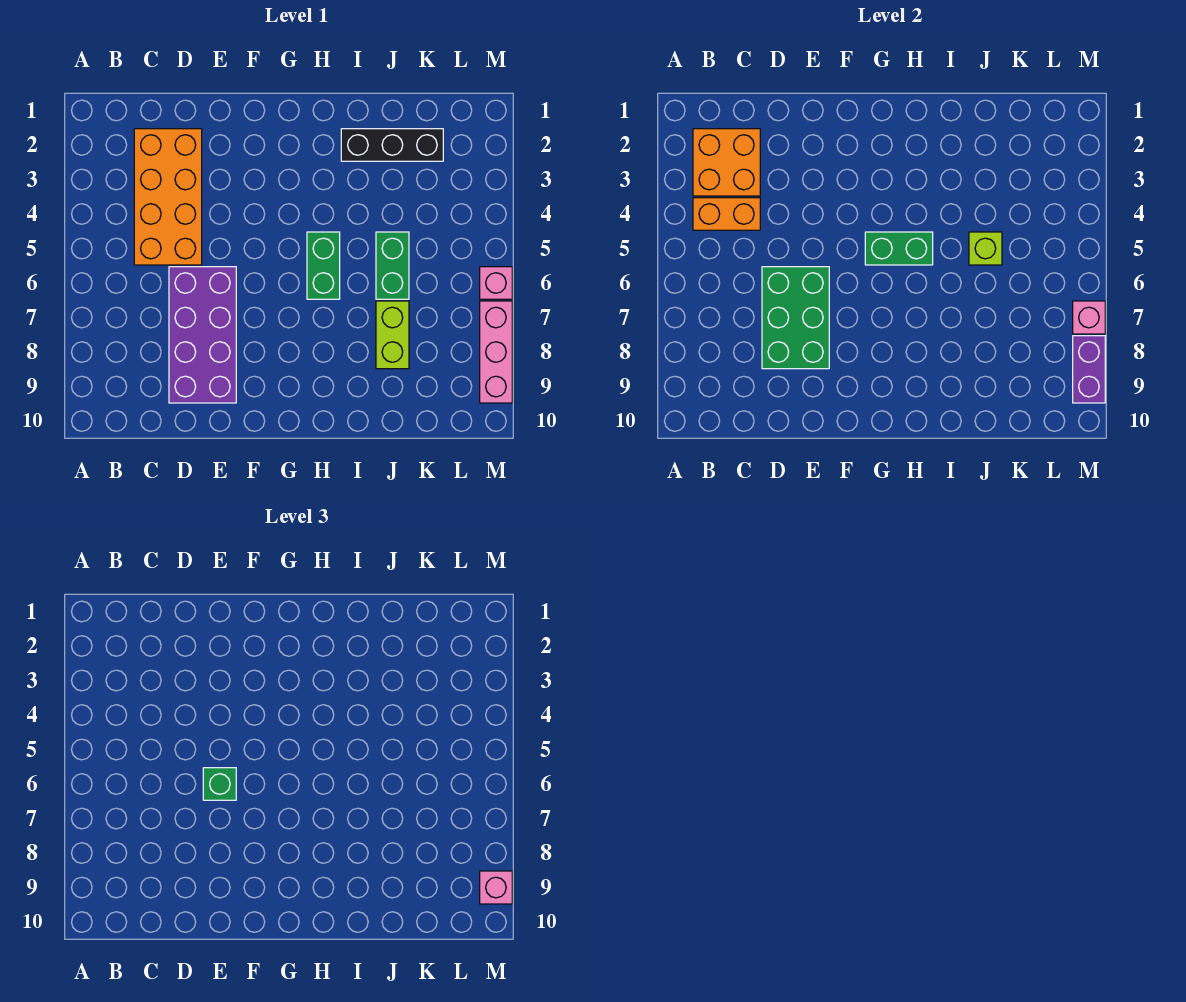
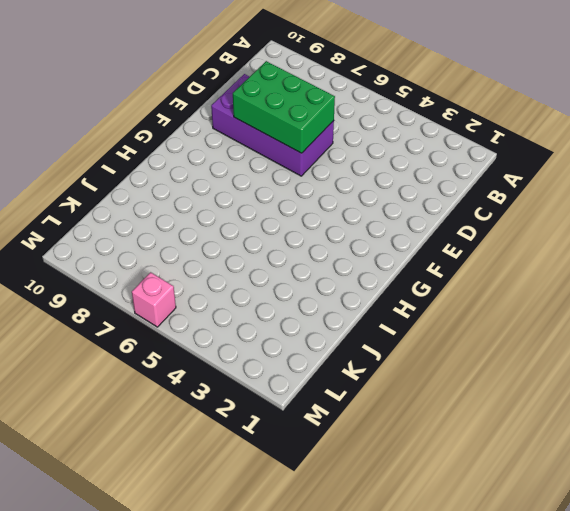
none -> orange 2x4 brick [134,129,202,265]
none -> green 1x2 brick [307,232,340,299]
none -> black 1x3 brick [341,129,443,161]

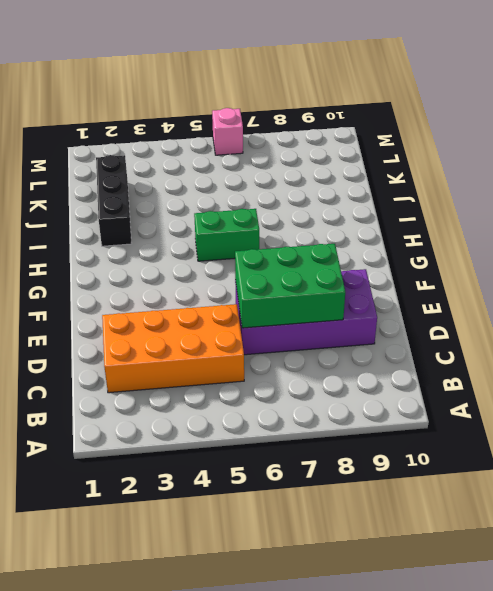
none -> green 1x2 brick [376,232,409,299]
none -> lime 1x2 brick [376,301,409,369]
none -> pink 1x3 brick [480,301,512,403]

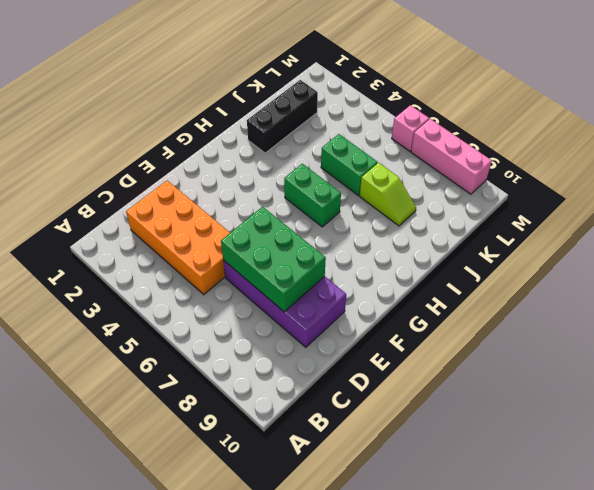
lime 1x2 slope [360,163,416,226] -> lime 1x2 brick [376,301,409,369]
none -> orange 2x2 brick [693,129,760,196]
none -> orange 1x2 brick [693,198,760,230]
none -> green 1x2 brick [865,232,933,265]

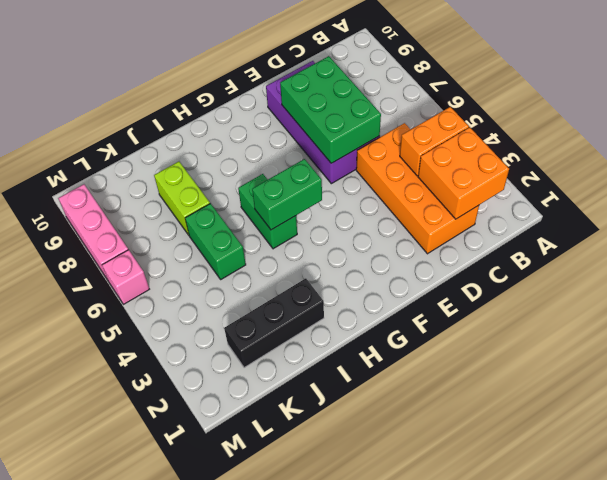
none -> lime 1x1 brick [969,232,1002,265]
none -> pink 1x1 brick [1073,301,1105,334]
none -> purple 1x2 brick [1073,336,1105,403]

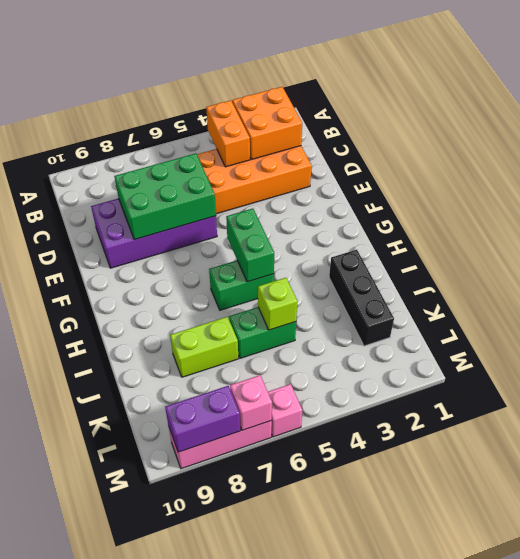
none -> green 1x1 brick [203,768,236,800]
none -> pink 1x1 brick [480,871,512,904]

